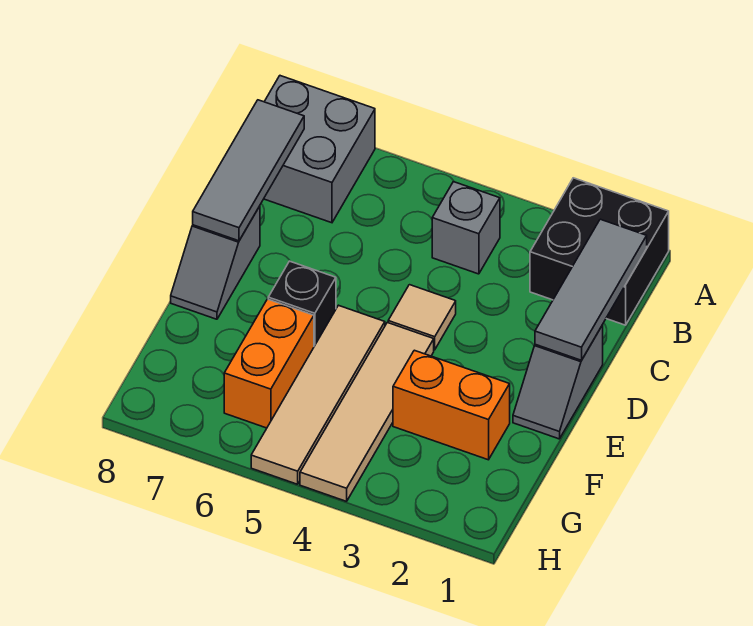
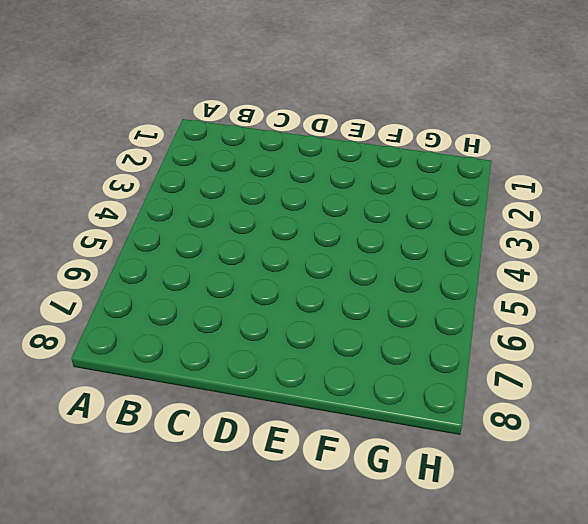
none -> black 2x2 brick [530,178,669,325]
none -> grey 2x2 brick [264,76,375,223]
none -> grey 1x1 brick [432,182,500,274]

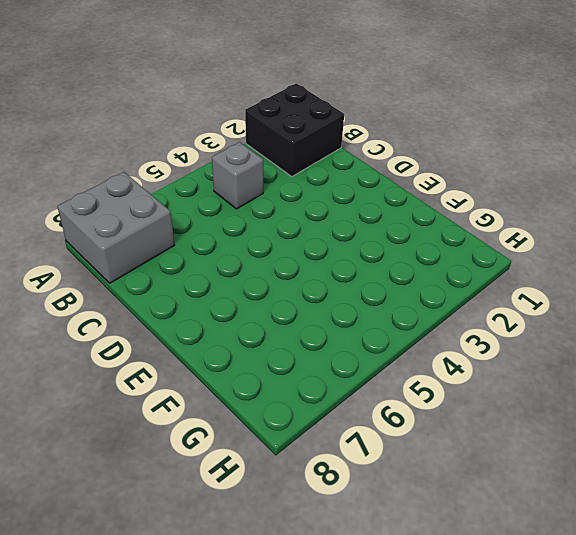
none -> grey 1x2 slope [513,325,603,439]
none -> tan 1x1 tile [388,285,456,350]
none -> grey 1x2 slope [171,206,260,319]

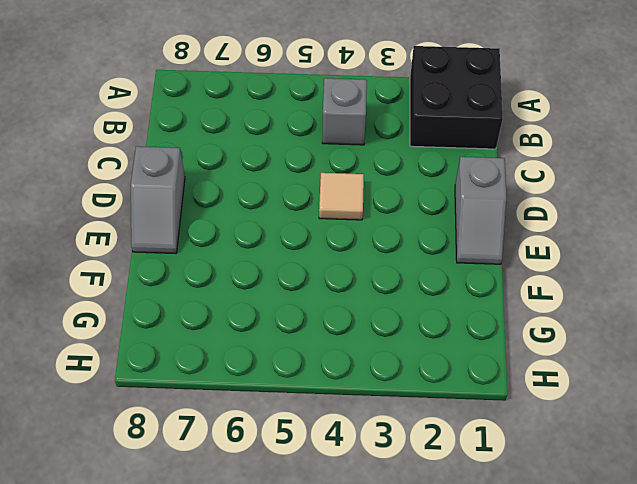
none -> grey 2x2 brick [264,76,375,223]
none -> tan 1x4 tile [300,322,434,501]
none -> tan 1x4 tile [251,305,385,484]

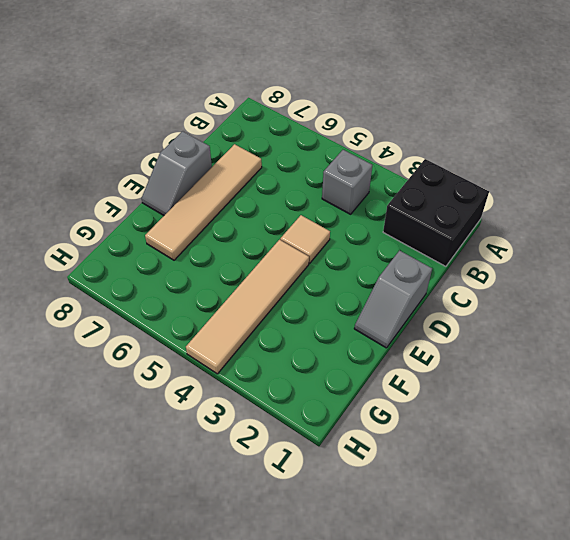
tan 1x4 tile [145,144,262,260] -> tan 1x4 tile moved to [251,305,385,484]
none -> grey 2x2 brick [264,76,375,223]
none -> black 1x1 brick [268,261,336,346]
none -> orange 1x2 brick [393,350,510,460]

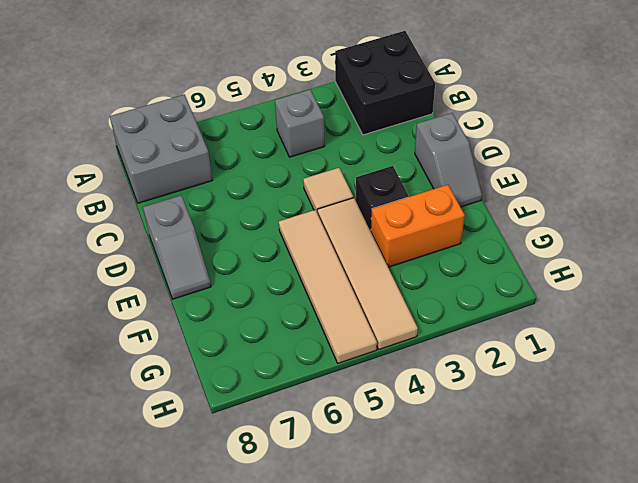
black 1x1 brick [356,166,408,231] -> black 1x1 brick moved to [268,261,336,346]
none -> orange 1x2 brick [224,299,314,428]
none -> grey 1x3 tile [535,219,647,360]
none -> grey 1x3 tile [193,100,304,241]

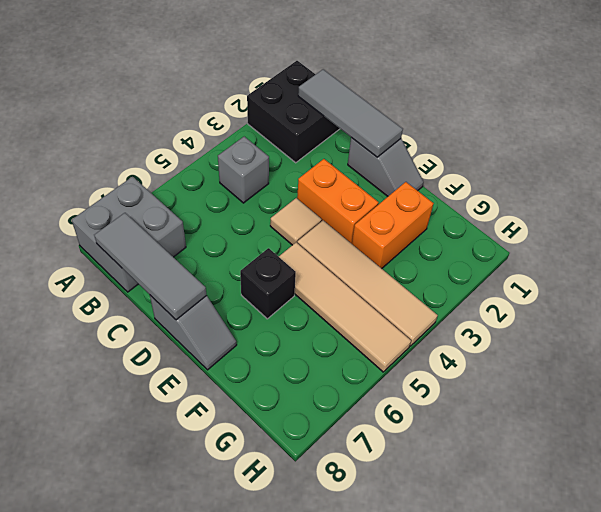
orange 1x2 brick [297,159,379,244] -> orange 1x2 brick moved to [224,299,314,428]

